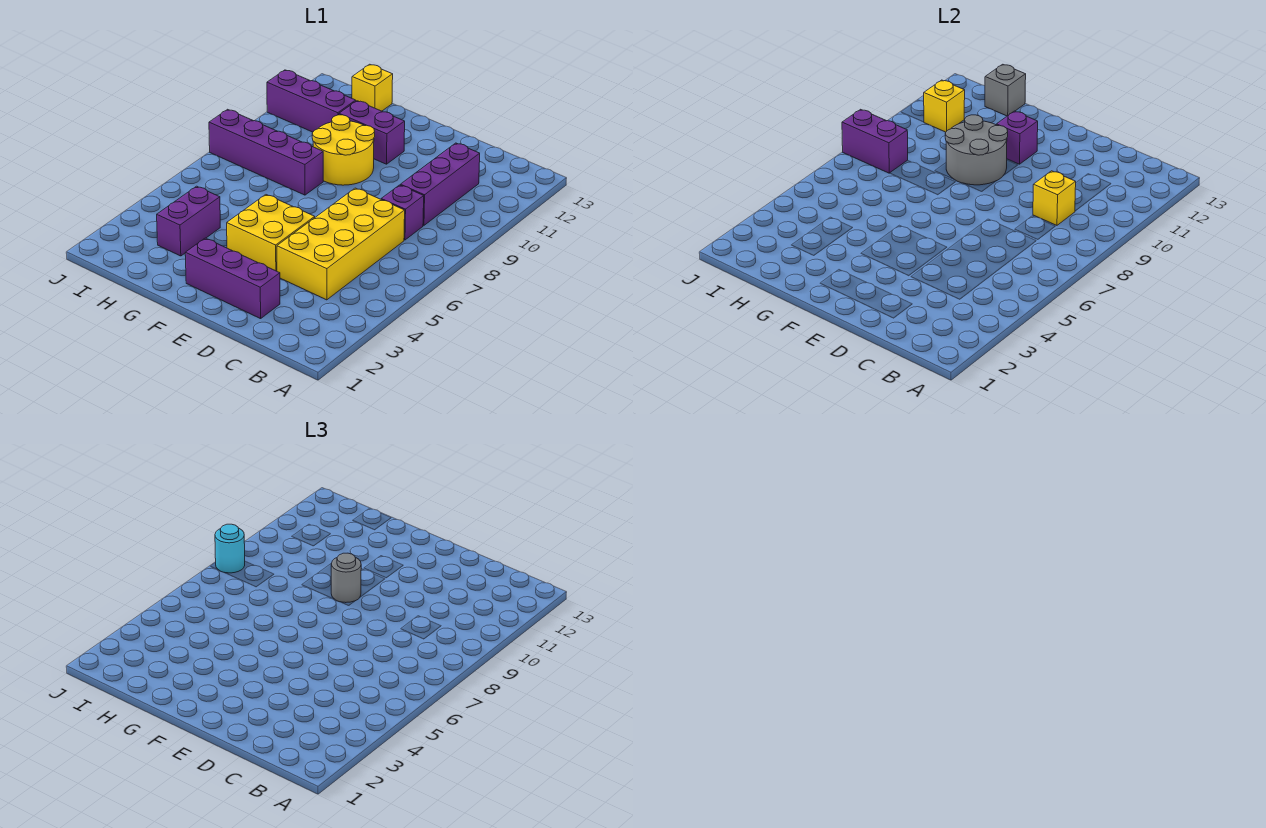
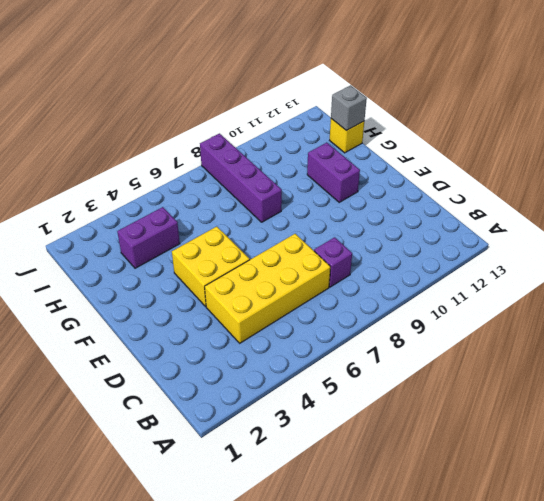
none -> purple 1x3 brick [400,143,480,225]
none -> purple 1x3 brick [185,238,280,319]
none -> yellow 2x2 round brick [312,115,375,185]

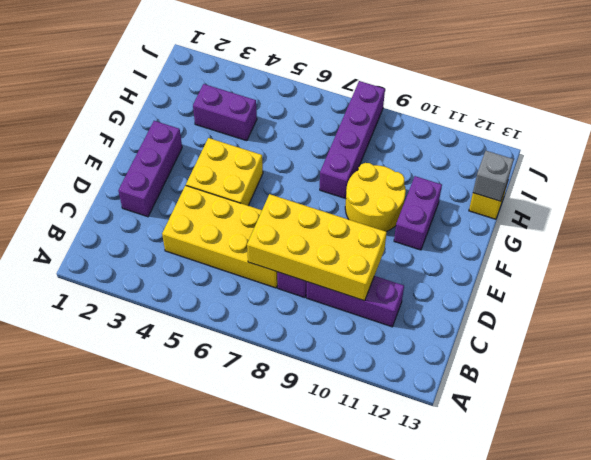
yellow 2x4 brick [247,194,387,301] -> yellow 1x1 brick [1033,171,1076,225]
none -> purple 1x3 brick [267,70,356,132]
none -> grey 2x2 round brick [945,115,1008,185]
none -> purple 1x1 brick [996,111,1038,164]

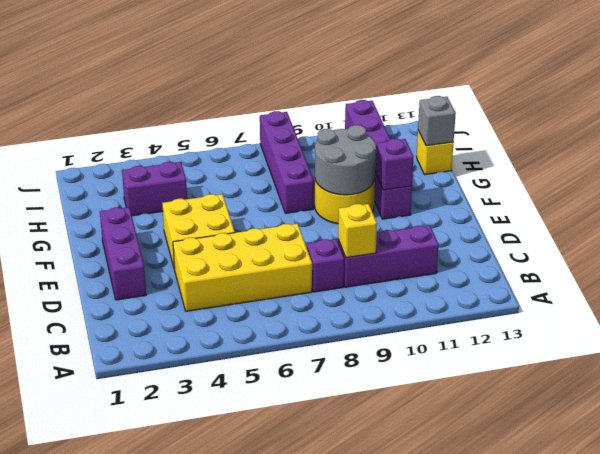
none -> purple 1x2 brick [842,109,908,173]
none -> yellow 1x1 brick [924,80,965,132]
none -> grey 1x1 round brick [331,553,361,603]

